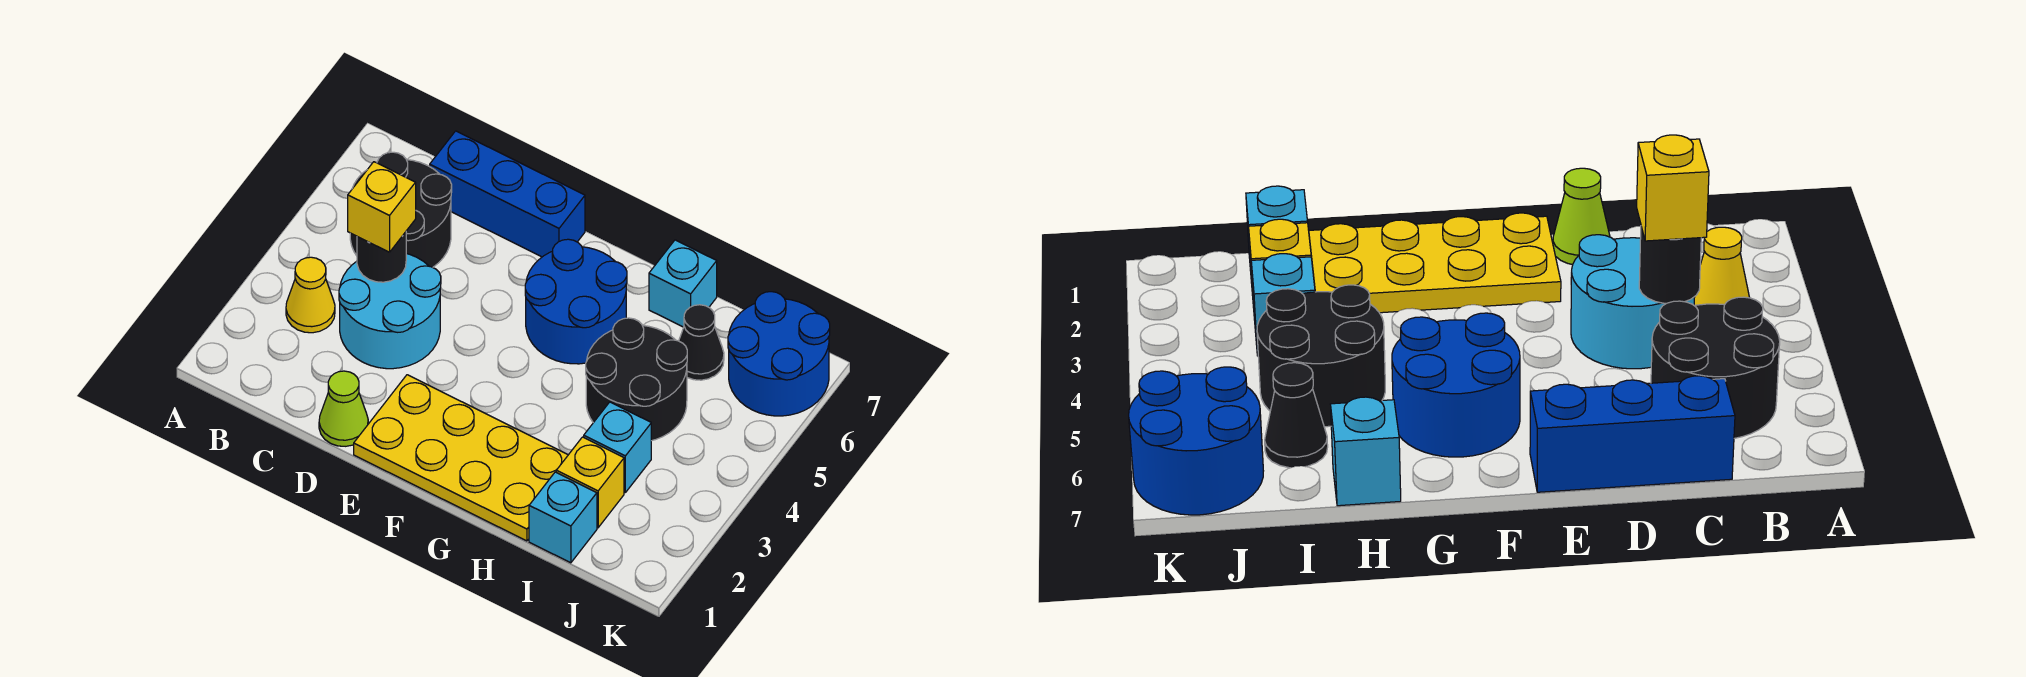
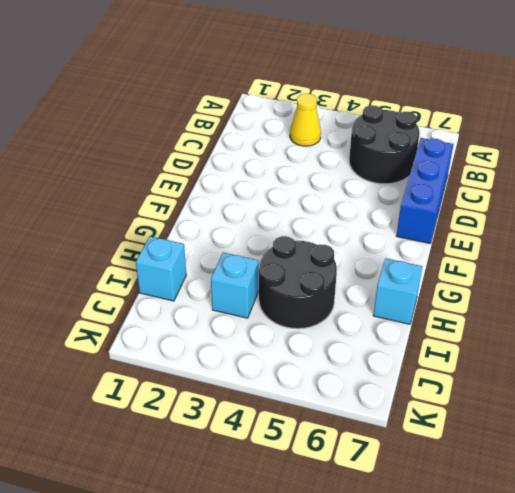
none -> cyan 2x2 round brick [339,254,441,369]
none -> lime 1x1 cone [319,371,368,446]
none -> yellow 2x4 plate [354,375,568,541]

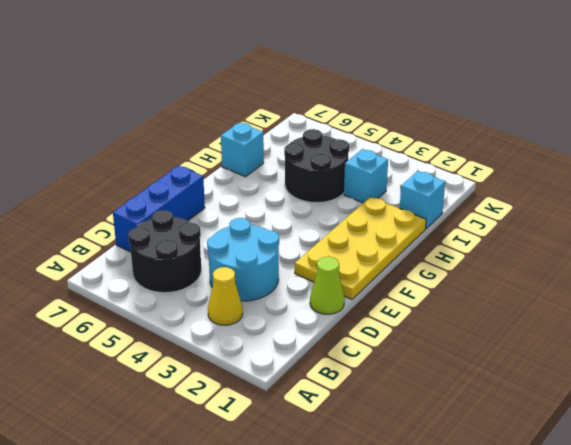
none -> blue 2x2 round brick [525,239,627,364]
none -> yellow 1x1 brick [556,437,624,528]
none -> black 1x1 cone [679,305,724,380]

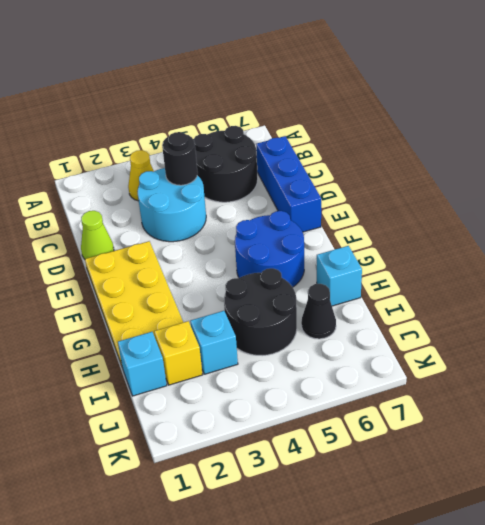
none -> blue 2x2 round brick [728,292,830,416]
none -> yellow 1x1 brick [348,162,416,252]

